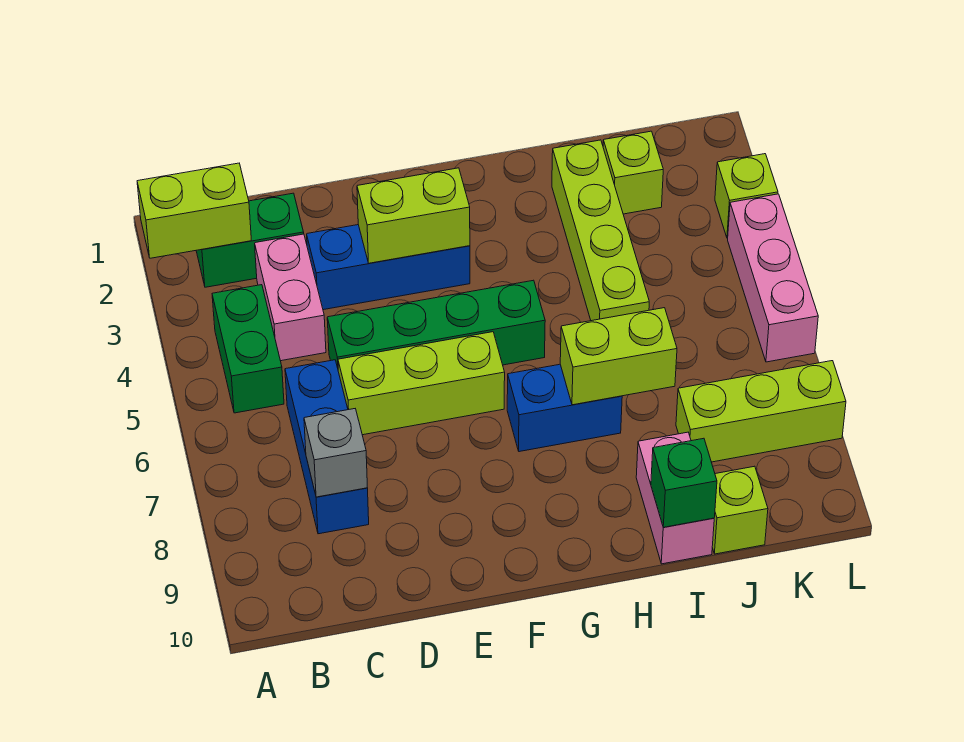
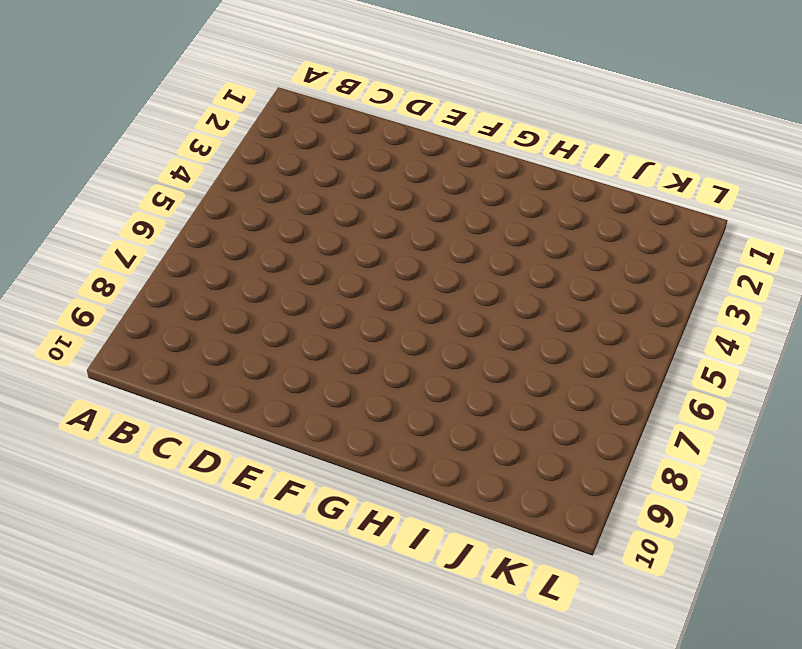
none -> green 1x2 brick [196,193,304,287]
none -> green 1x2 brick [212,285,284,413]
none -> pink 1x2 brick [255,234,326,361]

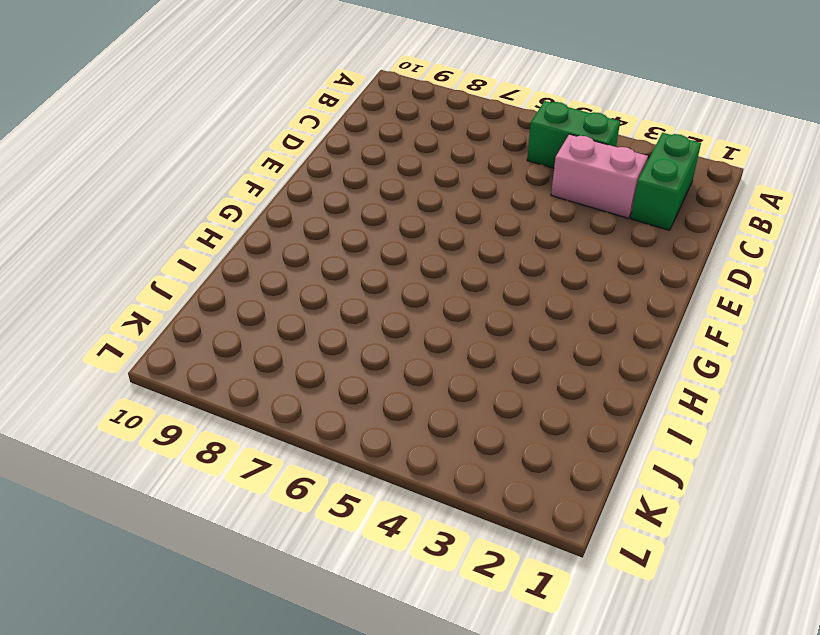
none -> blue 1x3 brick [285,360,369,534]
none -> blue 1x3 brick [307,225,470,310]
none -> green 1x4 brick [327,280,545,368]

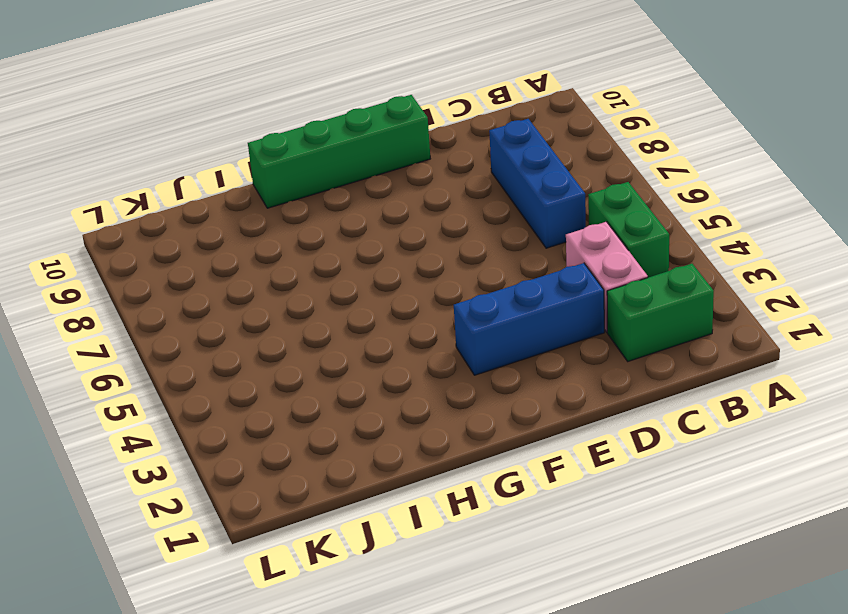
green 1x4 brick [248,95,430,208] -> green 1x4 brick moved to [327,280,545,368]
none -> lime 1x3 brick [338,332,505,435]
none -> blue 1x2 brick [507,364,622,452]
none -> lime 1x4 brick [552,140,649,321]

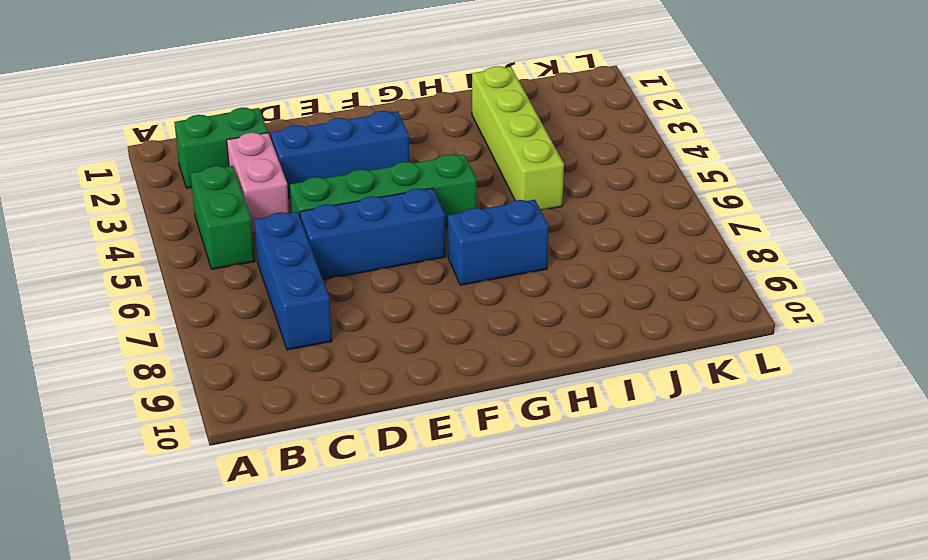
blue 1x3 brick [300,188,445,280] -> lime 1x3 brick [338,332,505,435]
none -> pink 1x2 brick [636,432,714,564]
none -> lime 1x1 brick [603,131,663,214]
none -> lime 1x3 brick [676,361,846,462]

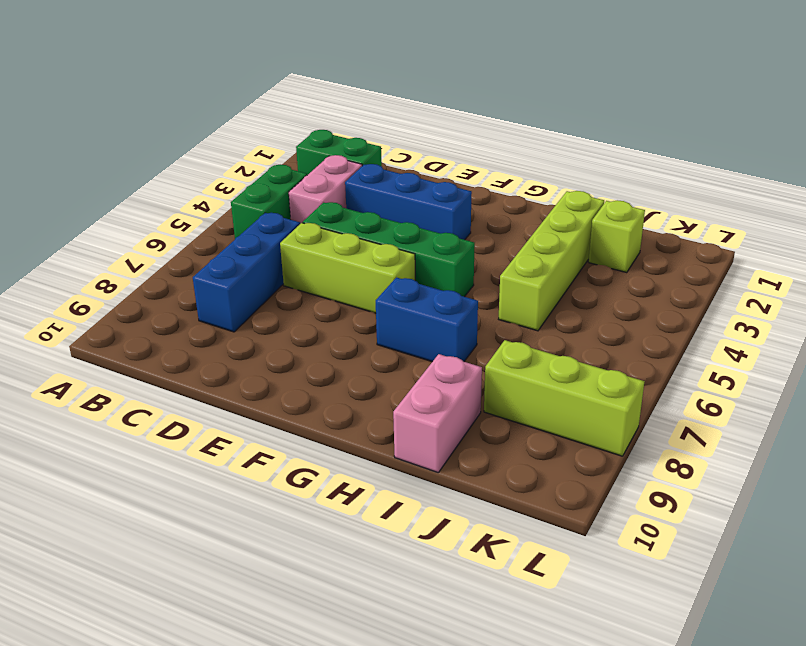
none -> lime 1x1 brick [712,466,768,554]
none -> lime 1x1 brick [715,154,778,238]
none -> pink 1x3 brick [728,194,818,362]

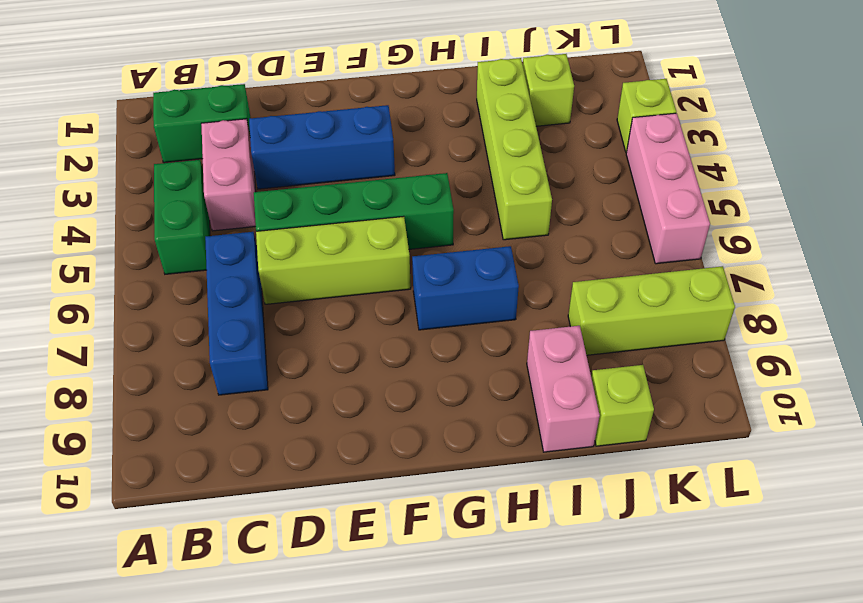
none -> lime 1x2 brick [137,163,251,258]
none -> grey 1x1 brick [304,409,367,497]
none -> lime 1x2 brick [357,168,470,263]

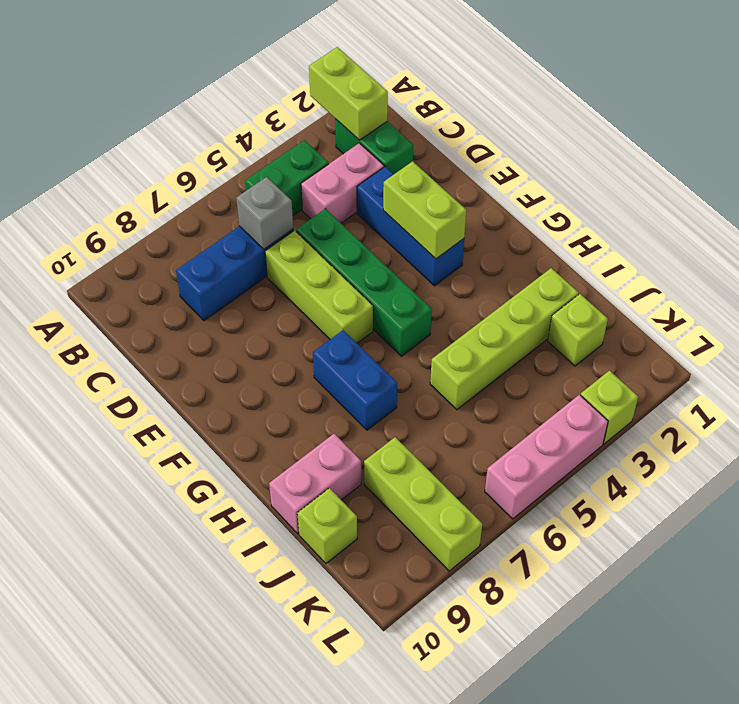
grey 1x1 brick [236,177,293,249] -> grey 1x1 brick moved to [304,409,367,497]
none -> lime 1x2 brick [560,308,677,405]
none -> green 1x1 brick [651,438,717,527]

